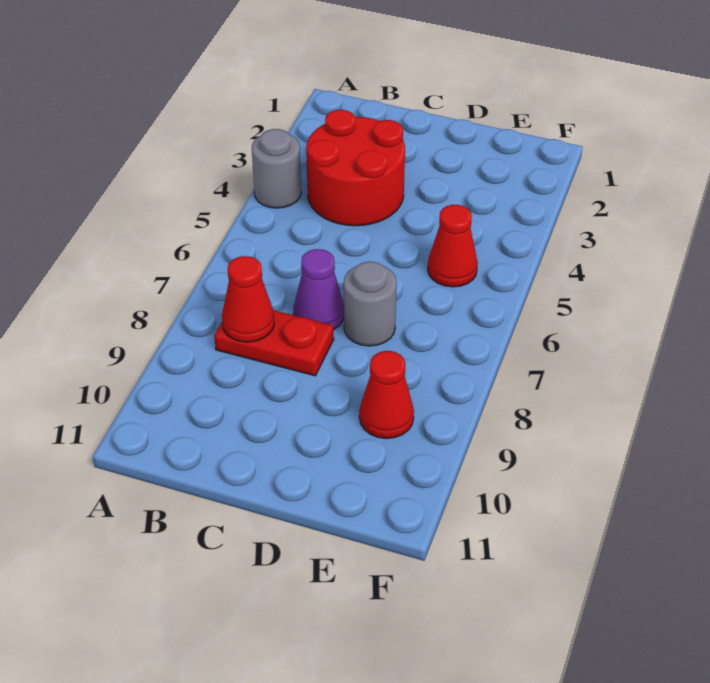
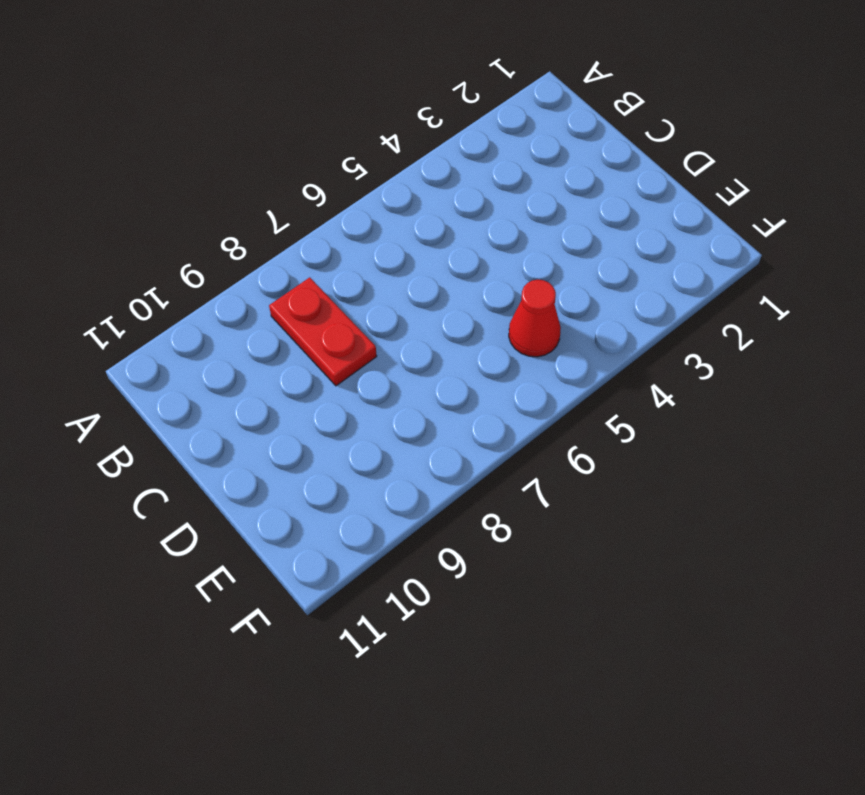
none -> grey 1x1 round brick [252,129,301,208]
none -> red 2x2 round brick [306,110,405,226]

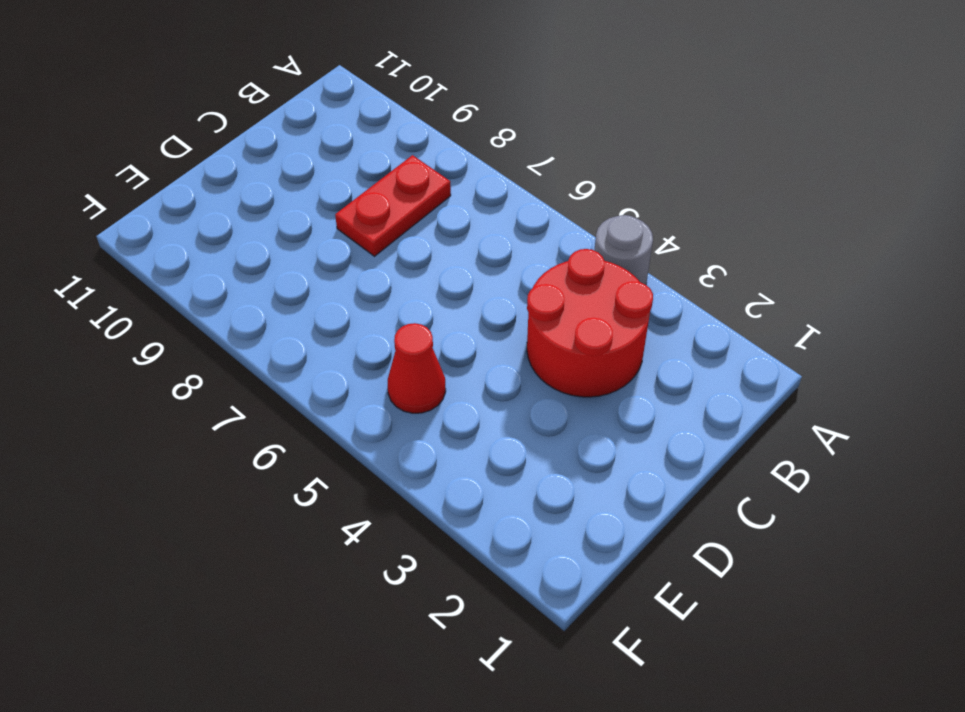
none -> purple 1x1 cone [293,249,344,330]
none -> grey 1x1 round brick [344,262,396,346]

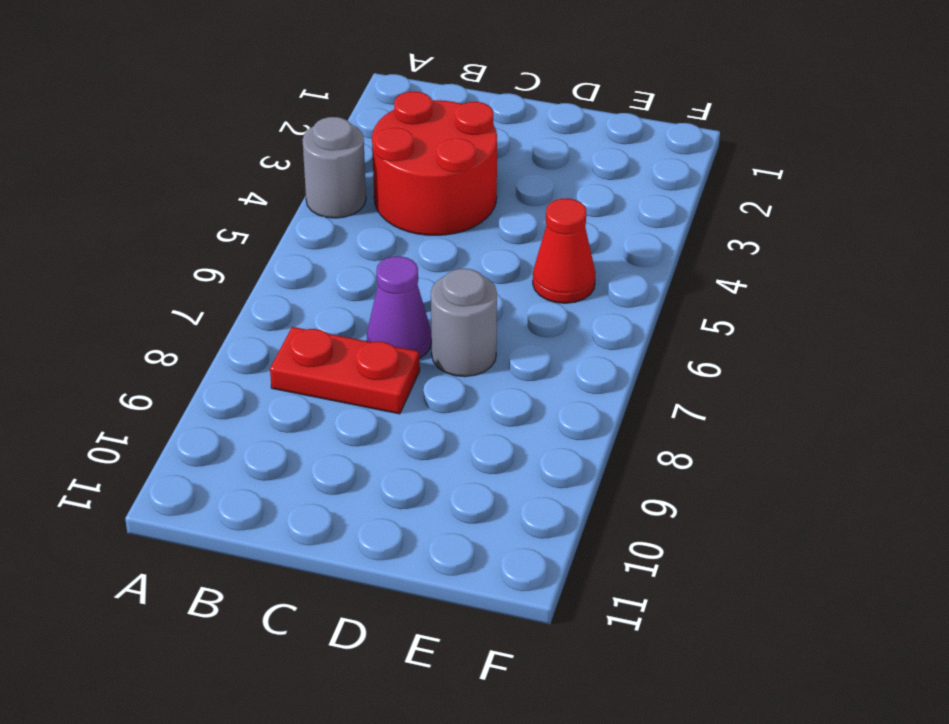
none -> red 1x1 cone [359,351,414,439]
none -> red 1x1 cone [222,256,274,342]

